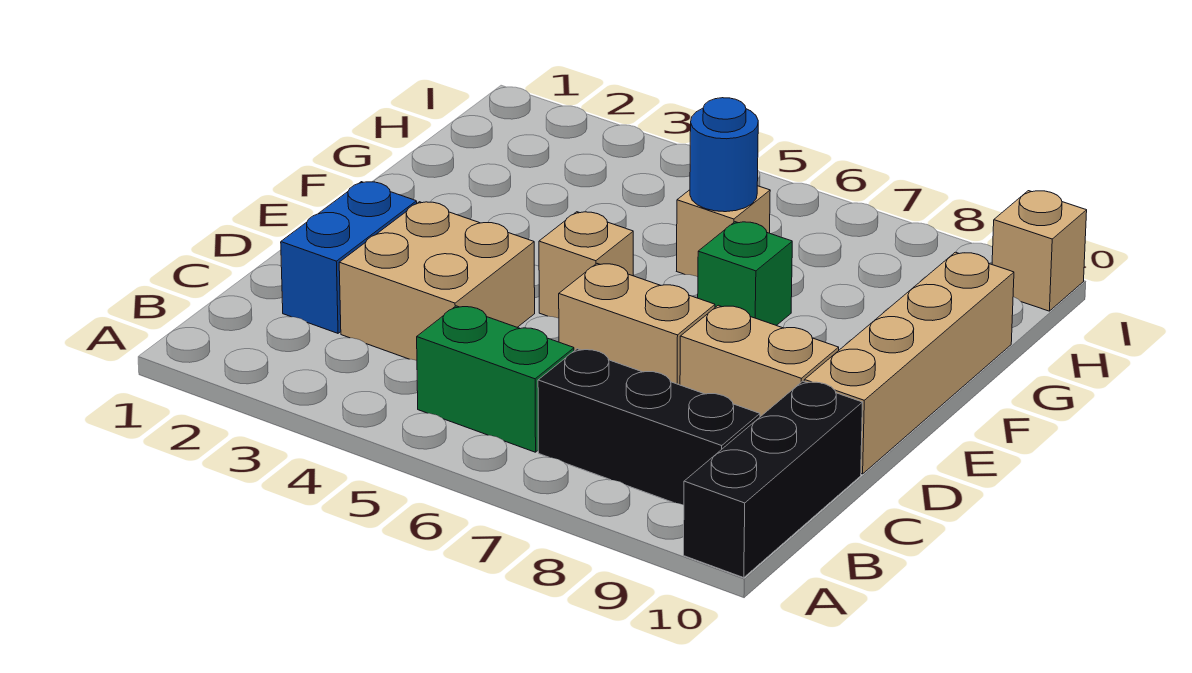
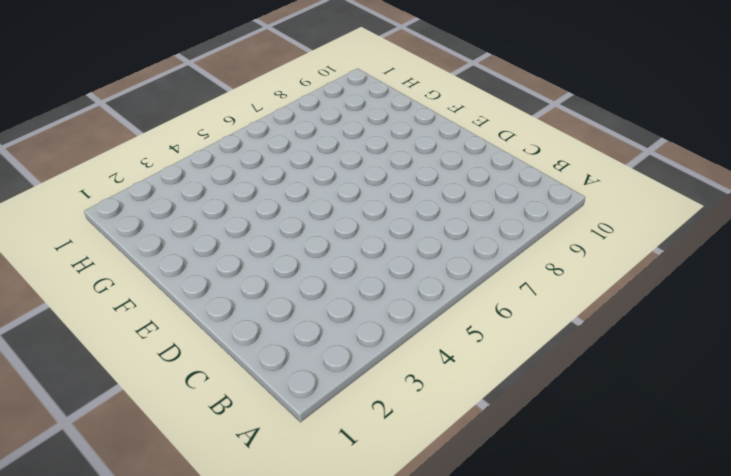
none -> black 1x3 brick [684,381,863,578]
none -> green 1x2 brick [417,306,574,452]
none -> black 1x3 brick [538,349,760,505]

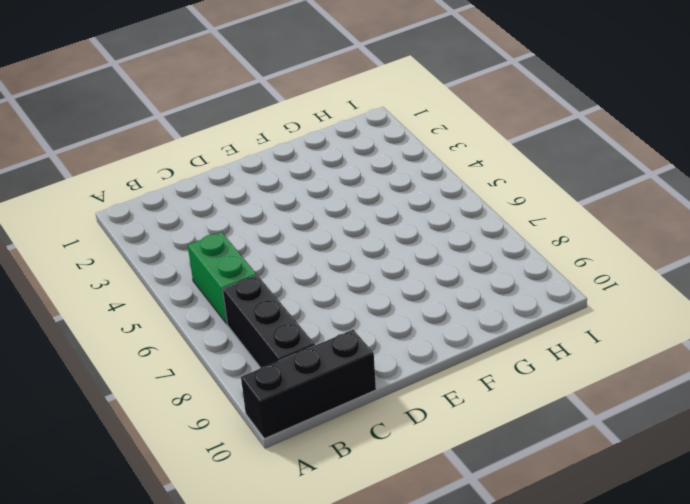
none -> blue 1x2 brick [281,182,417,333]
none -> tan 2x2 brick [339,202,535,360]
none -> tan 1x2 brick [559,264,715,385]

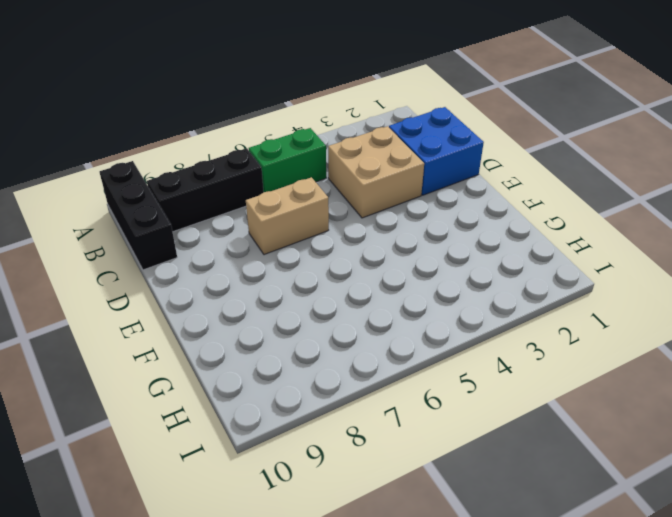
blue 2x2 brick [389,107,484,195] -> blue 1x2 brick [281,182,417,333]
none -> tan 1x2 brick [680,305,839,417]
none -> tan 1x4 brick [804,252,1014,474]
none -> tan 1x1 brick [539,212,633,318]

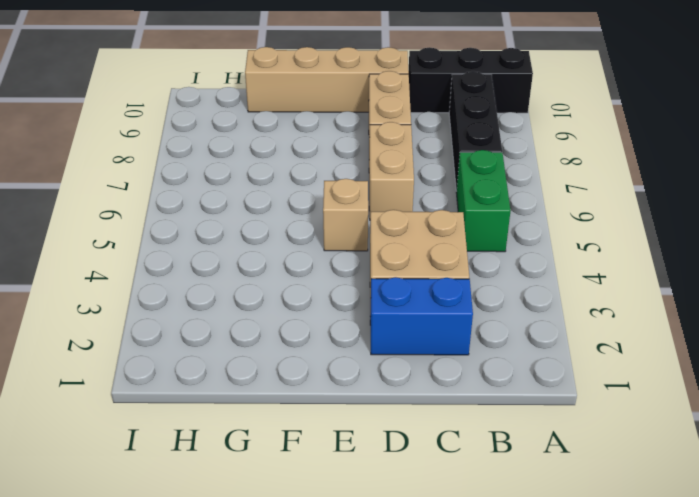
none -> green 1x1 brick [698,222,792,325]
none -> tan 1x1 brick [677,186,770,277]
none -> tan 1x1 brick [992,191,1087,311]

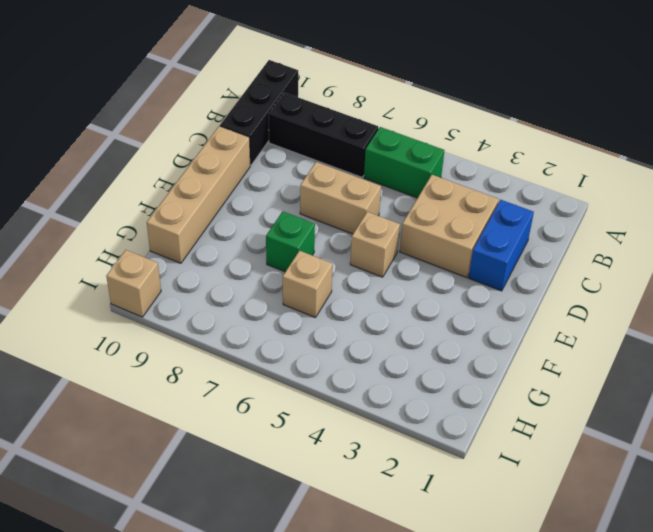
none -> tan 1x2 brick [680,305,839,417]
none -> blue 1x1 round brick [690,98,758,212]

